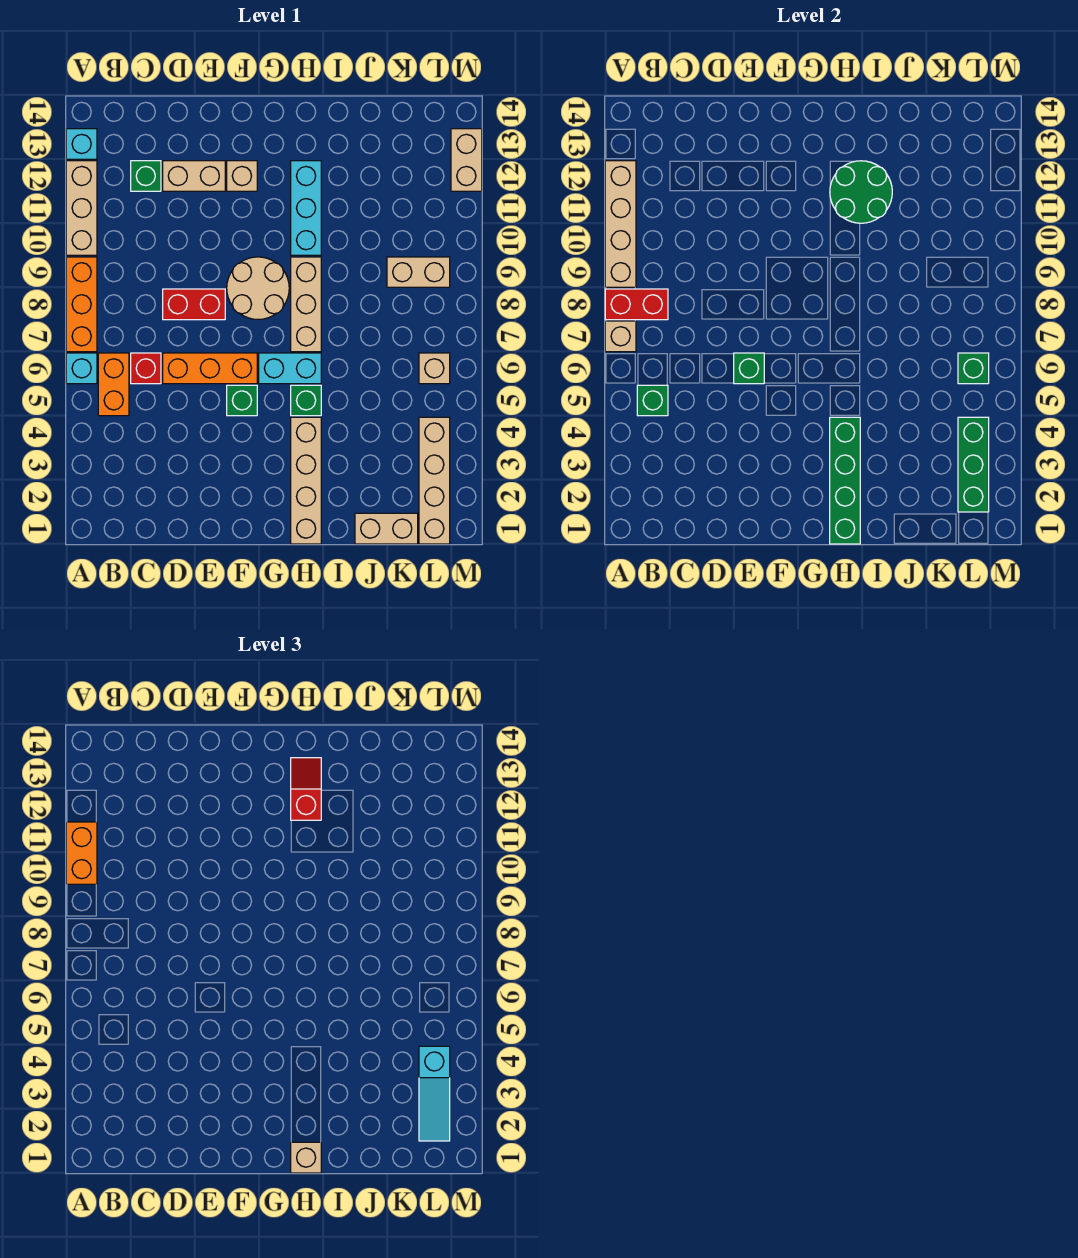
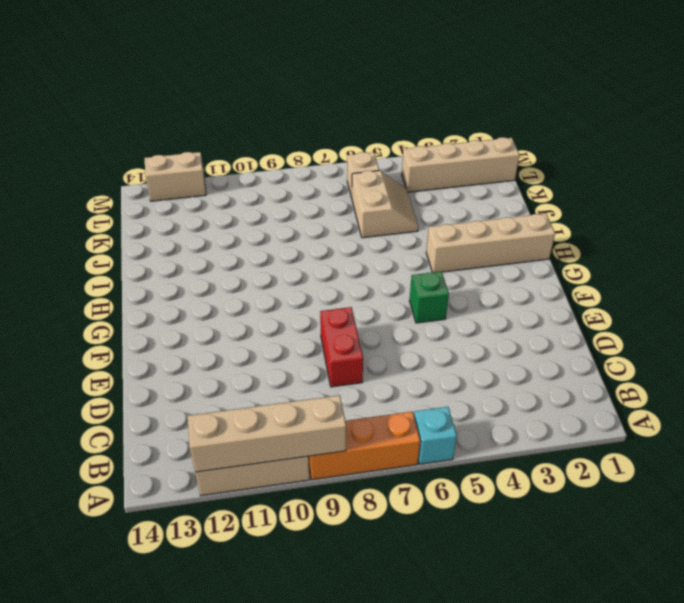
tan 2x2 slope [352,171,418,238] -> none
none -> cyan 1x1 brick [66,129,97,159]
none -> orange 1x2 brick [98,353,129,416]
none -> red 1x1 brick [131,353,161,384]
none -> green 1x1 brick [131,161,161,191]

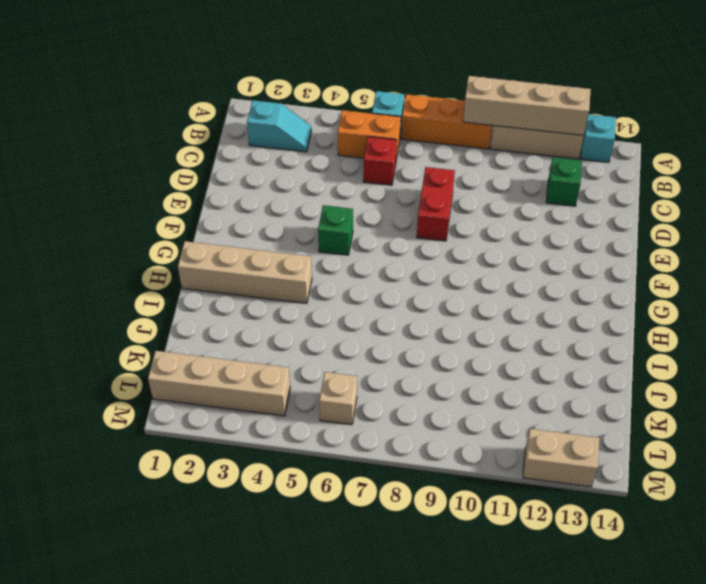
cyan 1x2 slope [247,100,311,152] -> none
none -> orange 1x3 brick [163,353,257,384]
none -> tan 1x2 brick [163,161,225,191]
none -> tan 2x2 round brick [227,257,289,319]
none -> tan 1x1 brick [227,161,257,191]

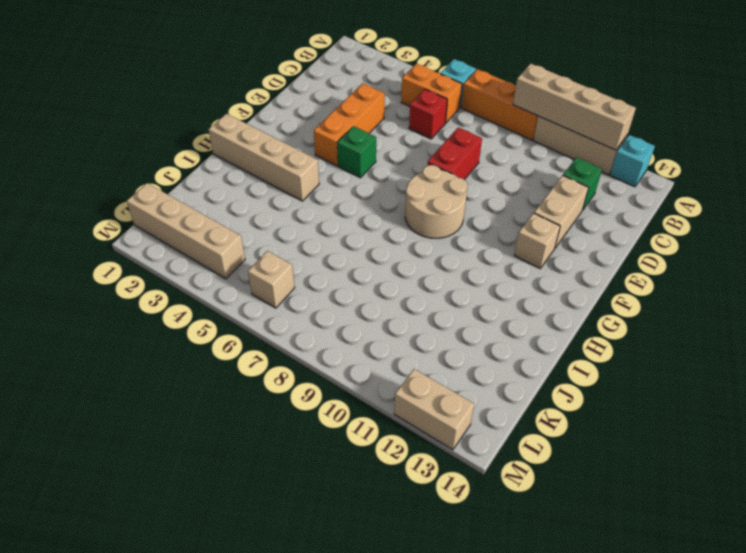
orange 1x3 brick [314,83,385,166] -> orange 1x3 brick moved to [163,353,257,384]
none -> cyan 1x2 brick [259,353,321,384]
none -> green 1x1 brick [291,385,321,416]
none -> tan 1x3 brick [291,257,321,352]
none -> cyan 1x3 brick [291,161,321,255]

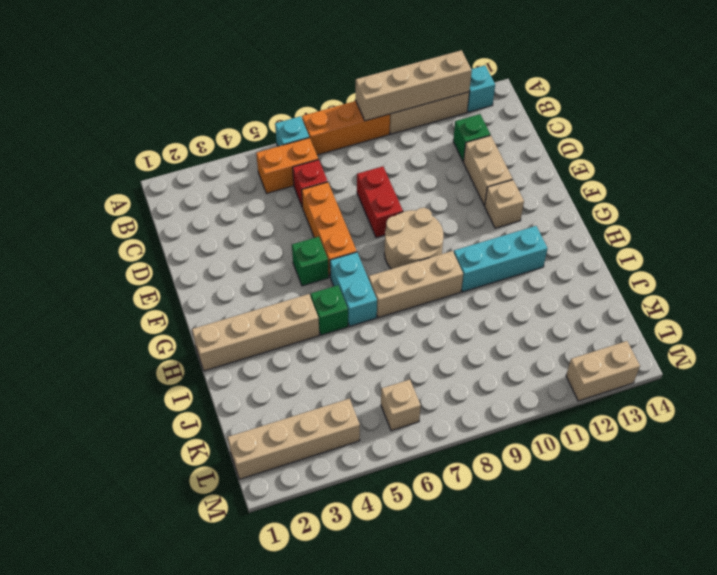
none -> tan 1x2 brick [355,513,418,544]
none -> tan 1x2 brick [387,257,450,287]
none -> tan 1x1 brick [605,321,636,352]
none -> red 1x2 brick [605,289,668,320]

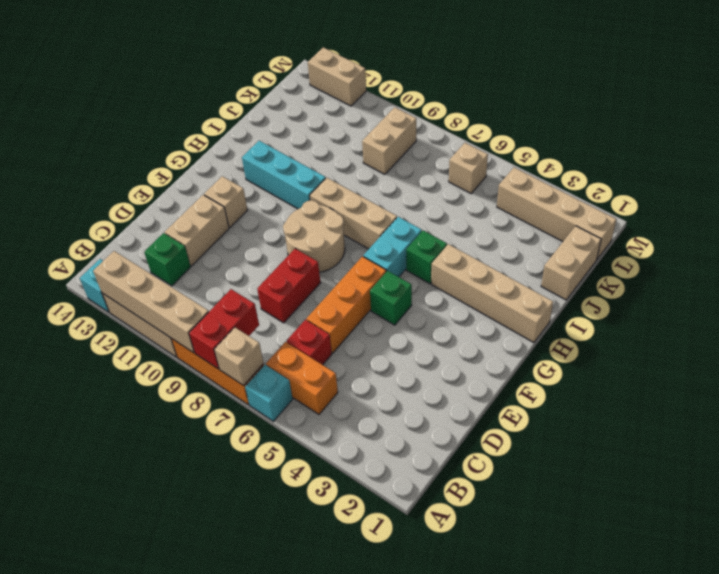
none -> green 1x1 brick [637,385,668,416]
none -> green 1x1 brick [734,353,764,384]
none -> green 1x4 brick [830,417,860,544]
none -> green 2x2 round brick [830,161,892,223]

